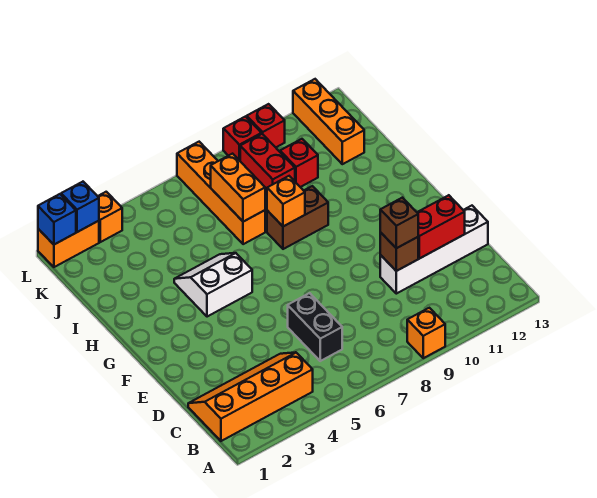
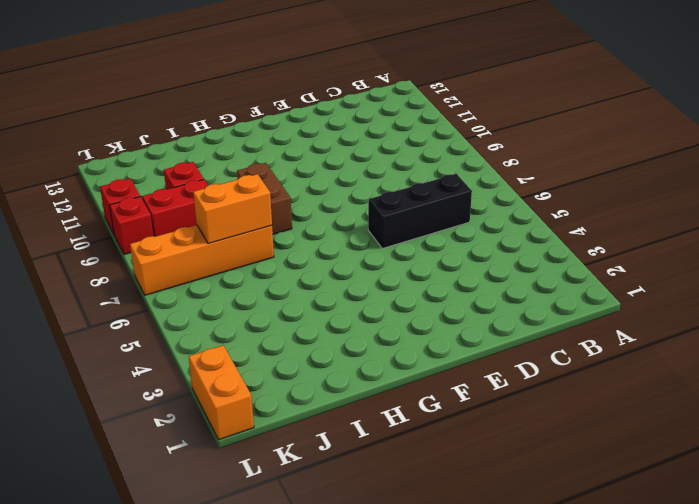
black 1x3 brick [368,174,472,248] -> black 1x2 brick [288,293,342,361]
none -> orange 1x1 brick [407,308,445,358]
none -> orange 2x4 slope [188,352,313,441]
none -> white 1x4 brick [380,206,488,294]

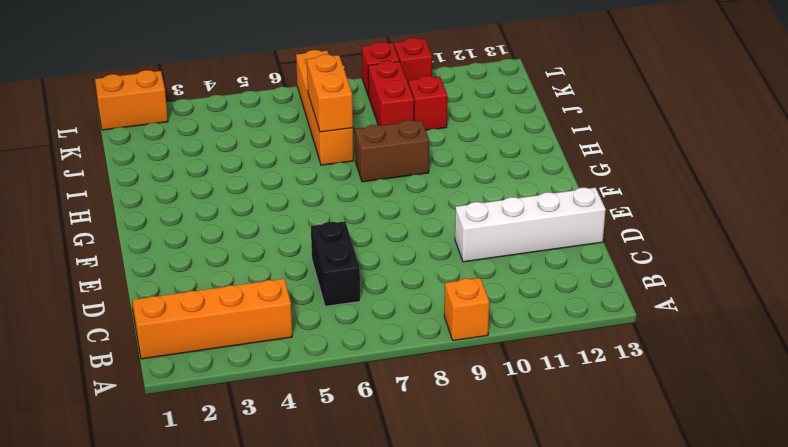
none -> white 2x2 slope [174,253,252,317]
none -> orange 1x3 brick [293,79,364,164]
none -> orange 1x1 brick [98,192,122,242]

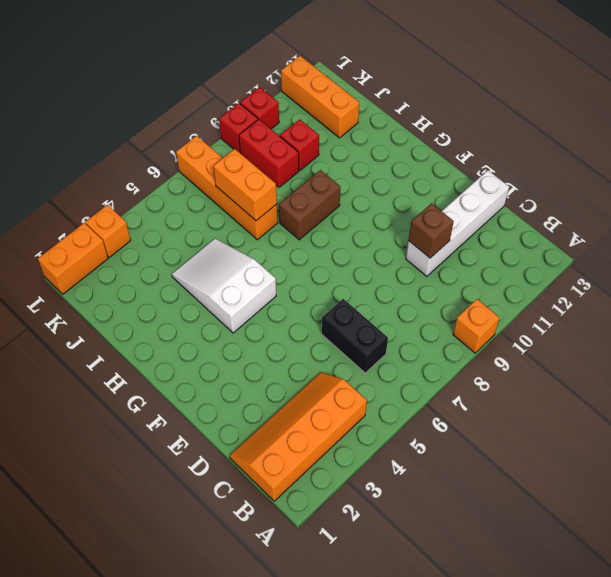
white 2x3 slope [172,238,276,333] -> white 2x2 slope [174,253,252,317]
none -> red 1x2 brick [417,195,465,259]
none -> orange 1x1 brick [267,176,305,226]
none -> blue 1x1 brick [38,194,76,244]

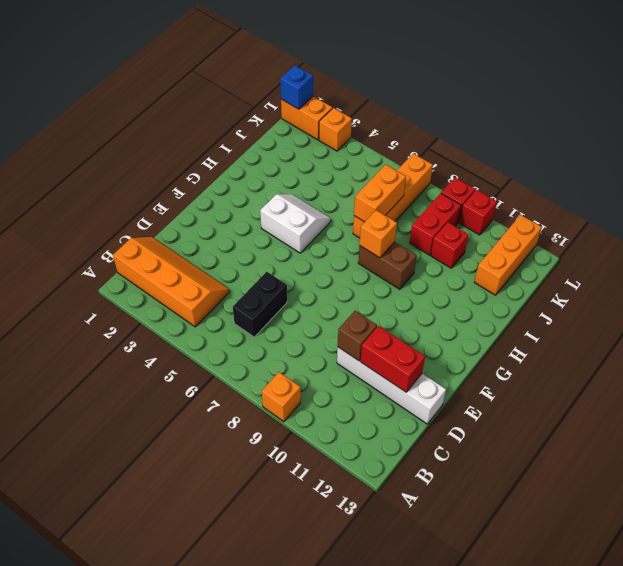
none -> blue 1x1 brick [61,182,99,232]
none -> brown 1x1 brick [380,198,418,248]

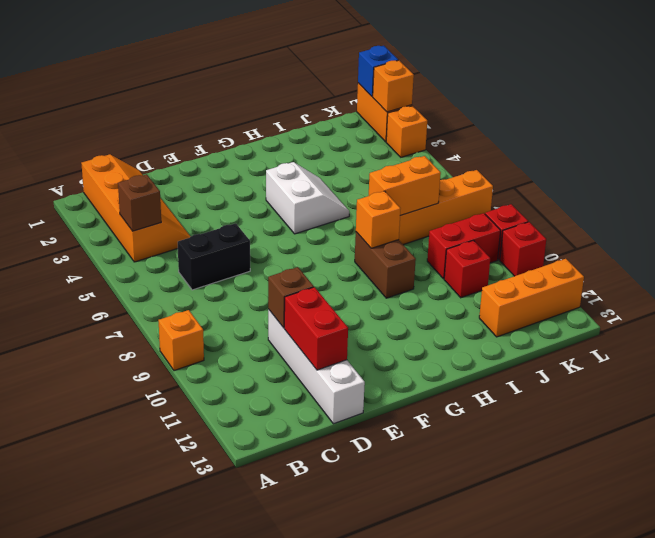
brown 1x1 brick [118,174,161,231] -> brown 1x1 brick moved to [380,198,418,248]
orange 1x1 brick [373,60,414,112] -> blue 1x1 brick [61,182,99,232]

